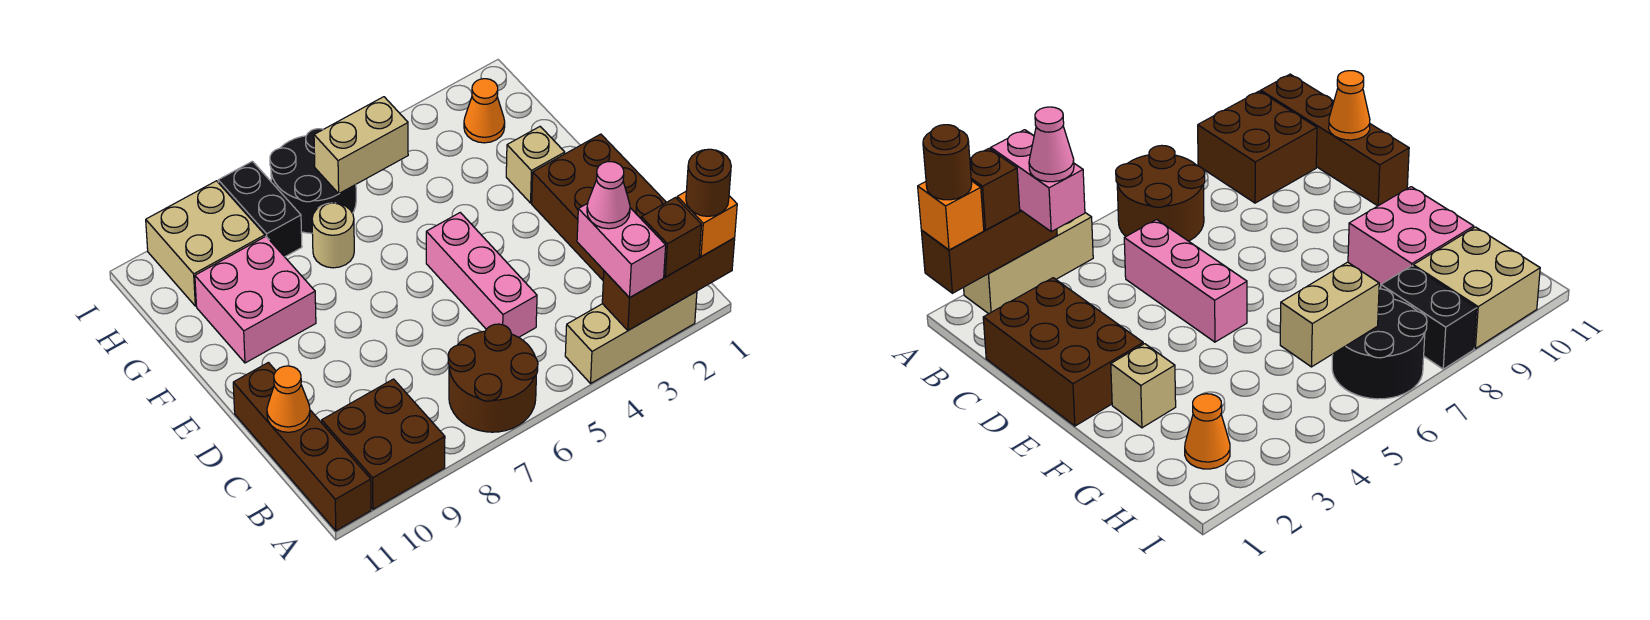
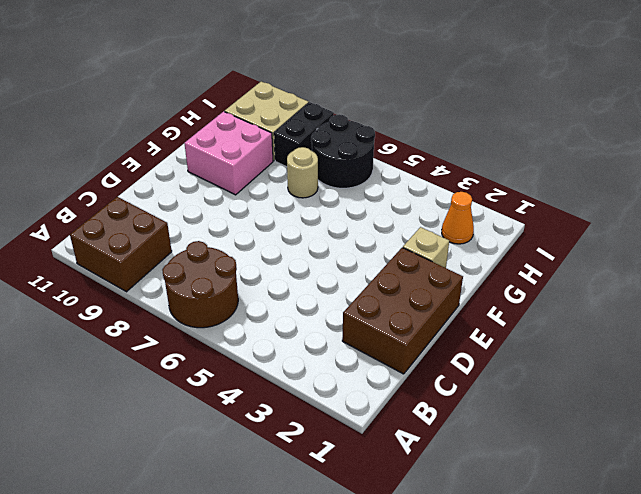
none -> tan 1x3 brick [565,291,697,383]
none -> brown 1x4 brick [233,362,371,531]
none -> pink 1x3 brick [426,213,537,337]

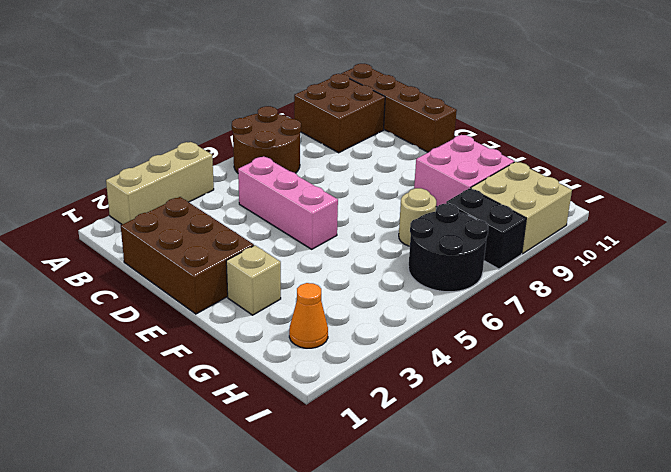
none -> brown 1x3 brick [602,238,735,330]
none -> orange 1x1 cone [267,366,310,432]
none -> tan 1x2 brick [314,97,408,193]

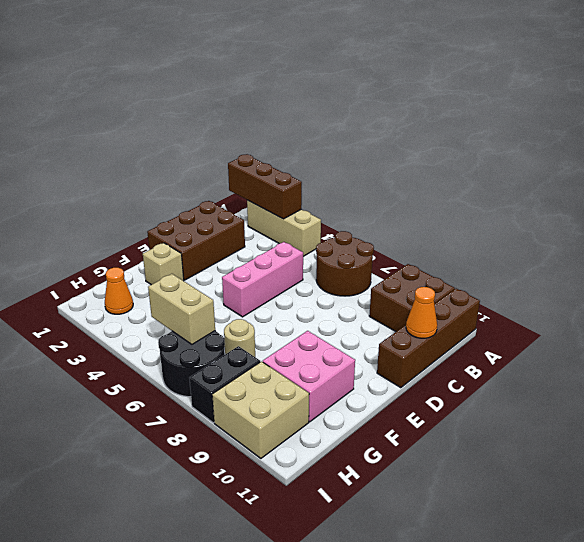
none -> orange 1x1 brick [677,192,737,257]
none -> brown 1x1 brick [641,198,702,277]
none -> pink 1x2 brick [577,203,666,298]

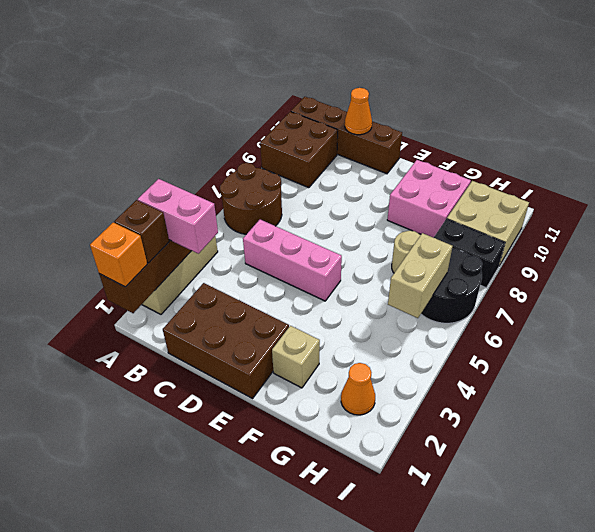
none -> brown 1x1 round brick [686,149,731,216]
none -> pink 1x1 cone [587,162,630,229]

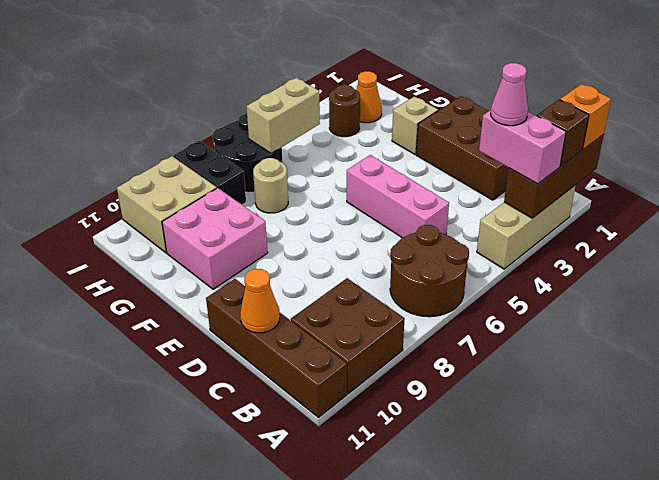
brown 1x1 round brick [329,85,360,137] -> brown 1x1 round brick moved to [686,149,731,216]

